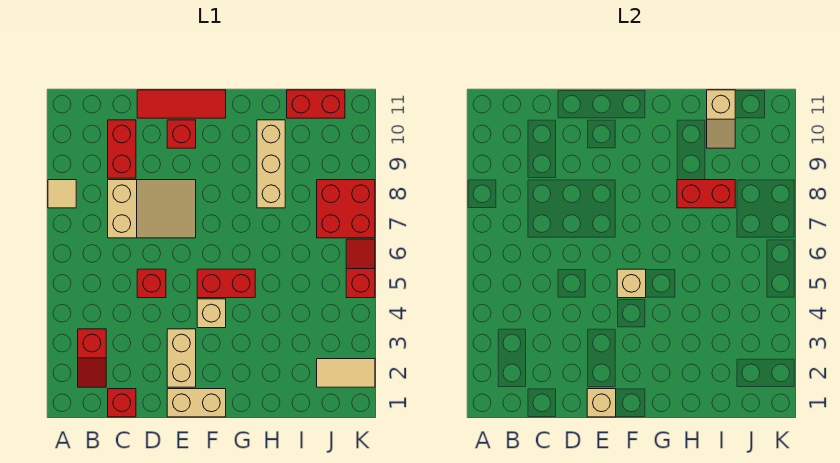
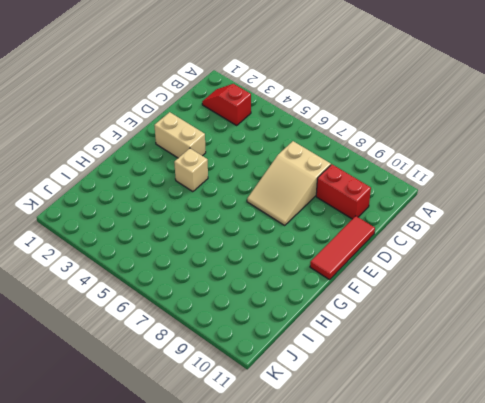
none -> tan 1x1 tile [48,180,76,208]
none -> red 1x1 brick [108,389,136,417]
none -> red 1x1 brick [137,269,166,298]

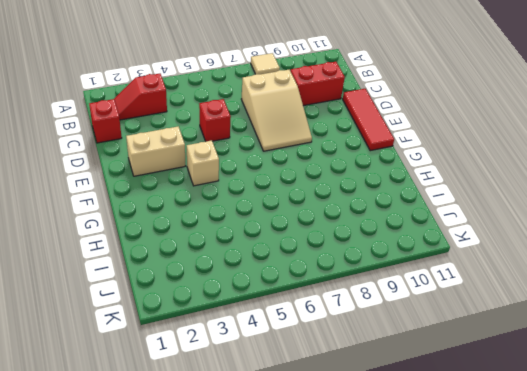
none -> tan 1x2 brick [167,389,226,417]
none -> red 1x1 brick [167,120,196,148]
none -> red 1x2 brick [197,269,255,298]

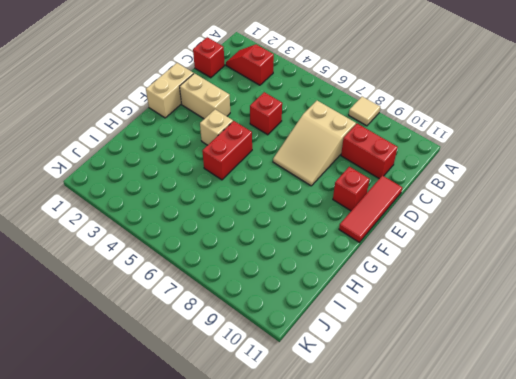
none -> tan 1x3 brick [257,120,285,208]
none -> red 1x2 brick [287,90,345,118]
none -> tan 1x2 tile [317,359,375,387]

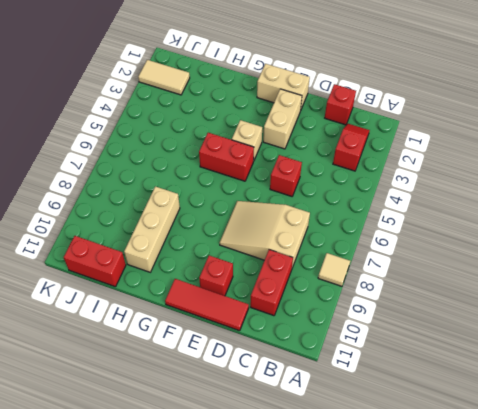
none -> red 2x2 brick [317,180,375,238]
none -> red 1x2 slope [346,239,375,298]
none -> tan 1x1 brick [587,389,616,417]

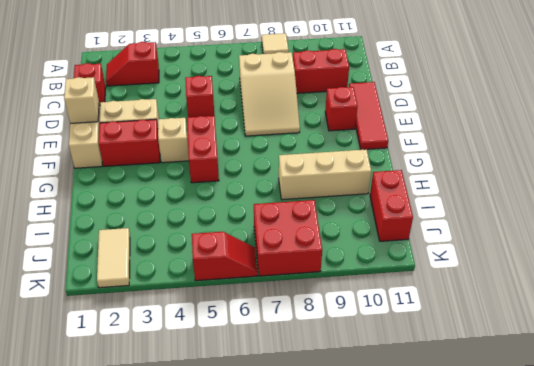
red 1x2 brick [99,119,160,166] -> red 1x2 brick turned to [677,180,735,208]
none -> tan 1x1 brick [617,269,646,298]
none -> tan 1x2 slope [707,90,735,148]

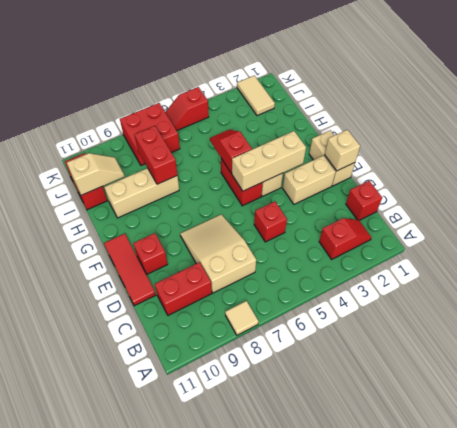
tan 1x3 brick [232,131,306,191] -> tan 1x1 brick [617,269,646,298]
red 1x2 slope [210,130,252,173] -> none

